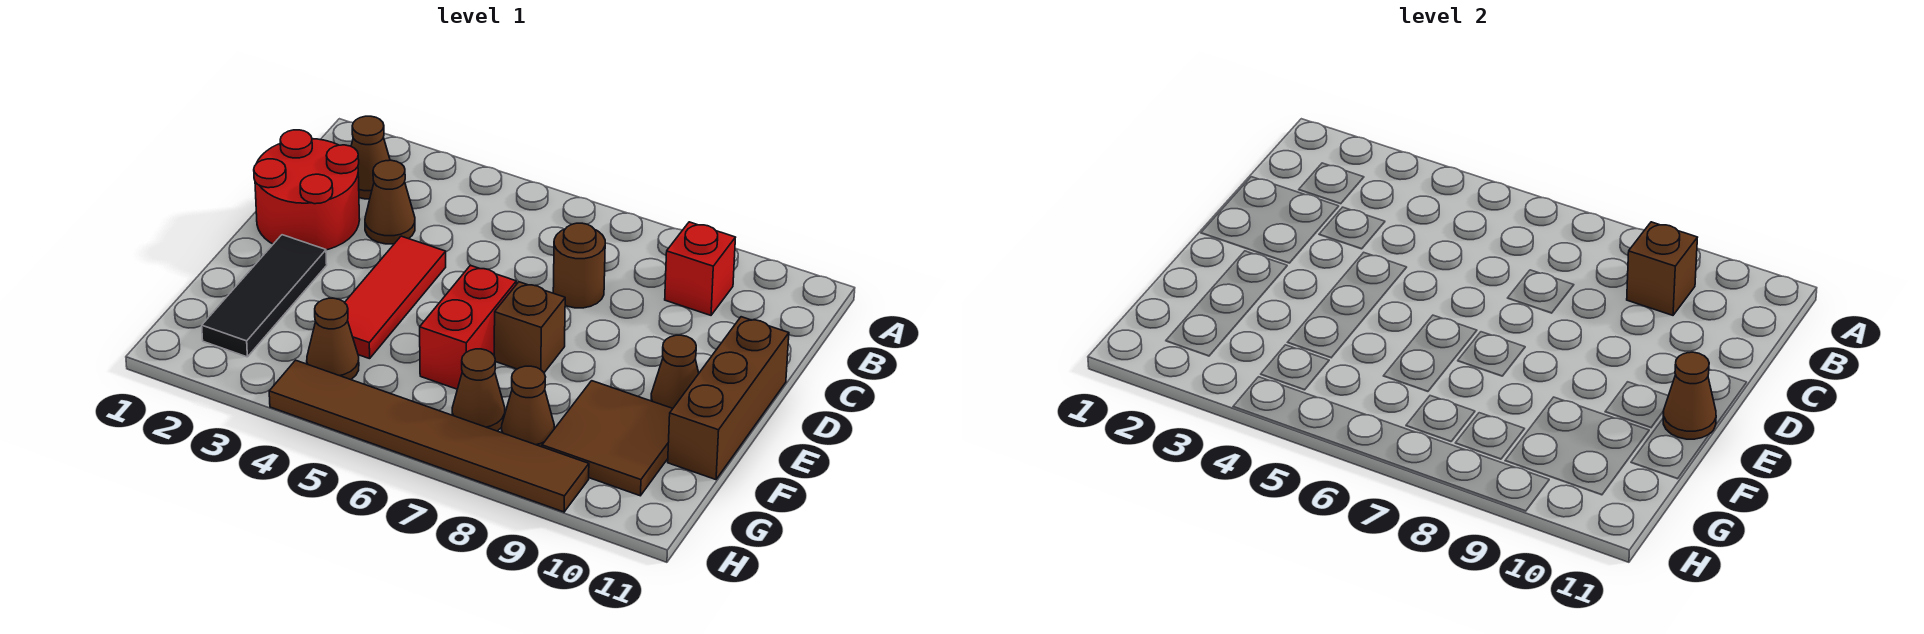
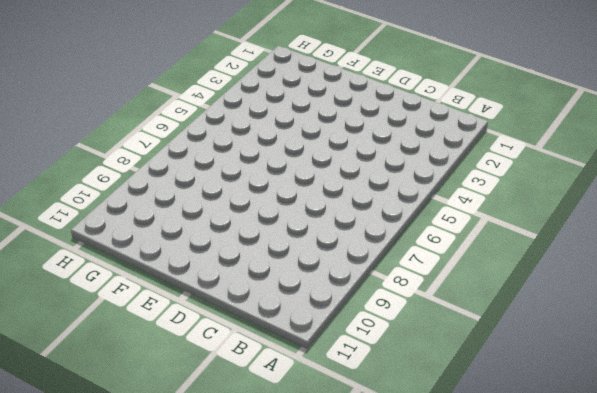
none -> brown 1x1 cone [351,116,390,199]
none -> red 1x1 brick [665,222,735,315]
none -> red 2x2 round brick [254,130,360,250]

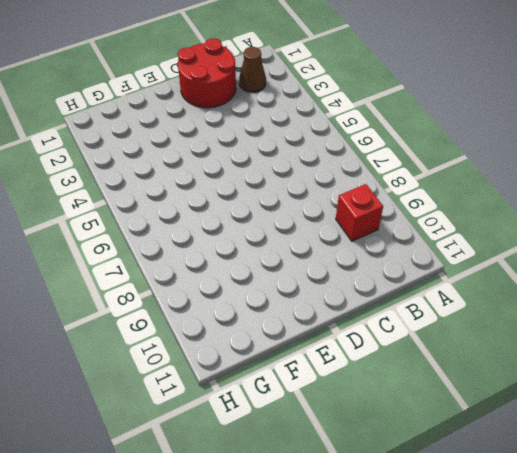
none -> brown 1x1 cone [365,160,415,244]
none -> brown 1x1 round brick [553,223,605,308]
none -> red 1x3 tile [345,236,446,359]

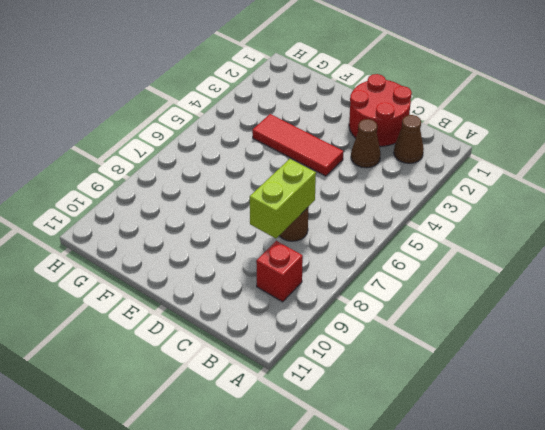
lime 1x2 brick [250,159,316,238] -> none
none -> brown 1x3 brick [668,317,789,480]
none -> black 1x3 tile [202,235,327,357]
none -> red 1x2 brick [420,265,516,389]

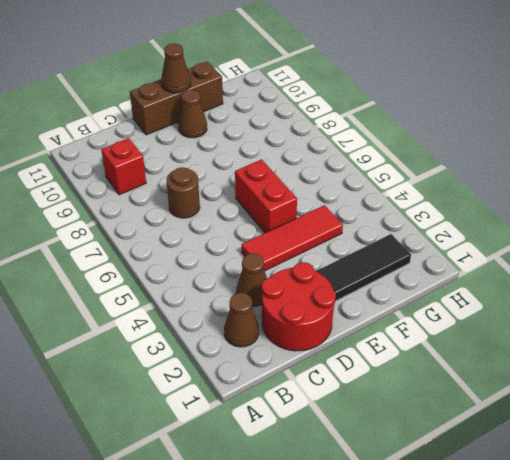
red 1x2 brick [235,159,297,233] -> red 1x2 brick turned to [420,265,516,389]
none -> brown 1x1 brick [494,282,565,373]
none -> brown 2x2 tile [542,381,673,496]
none -> brown 1x1 cone [307,298,359,380]

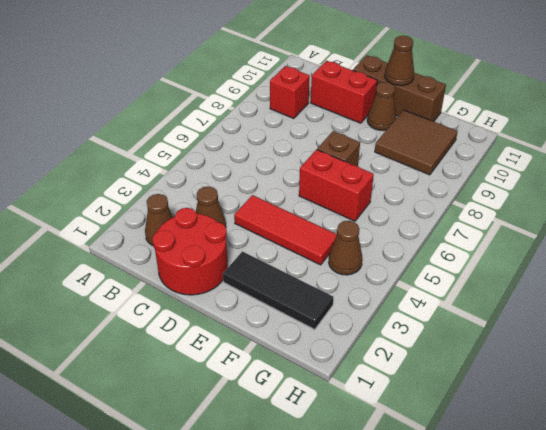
red 1x2 brick [311,61,377,123] -> none
none -> brown 1x1 round brick [553,223,605,308]
none -> brown 1x1 cone [452,349,505,431]
none -> brown 1x1 cone [502,366,554,447]

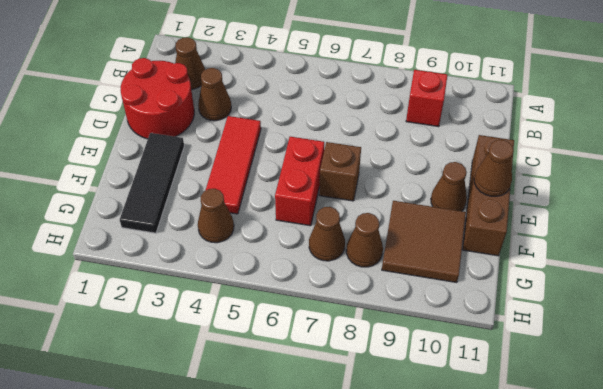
none -> brown 1x1 round brick [553,223,605,308]
none -> brown 1x6 tile [269,360,589,512]
none -> brown 1x1 brick [1627,222,1697,315]

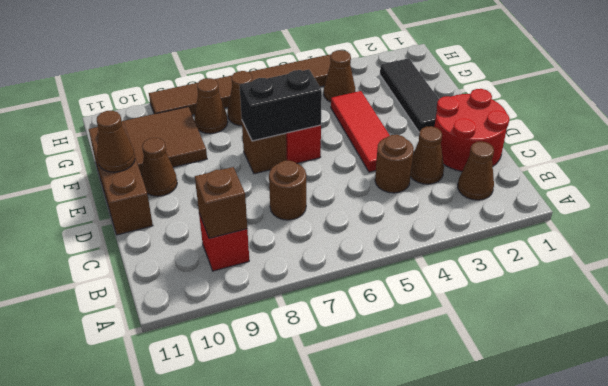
brown 1x1 round brick [375,135,414,193] -> none
black 1x2 brick [240,70,322,141] -> none

